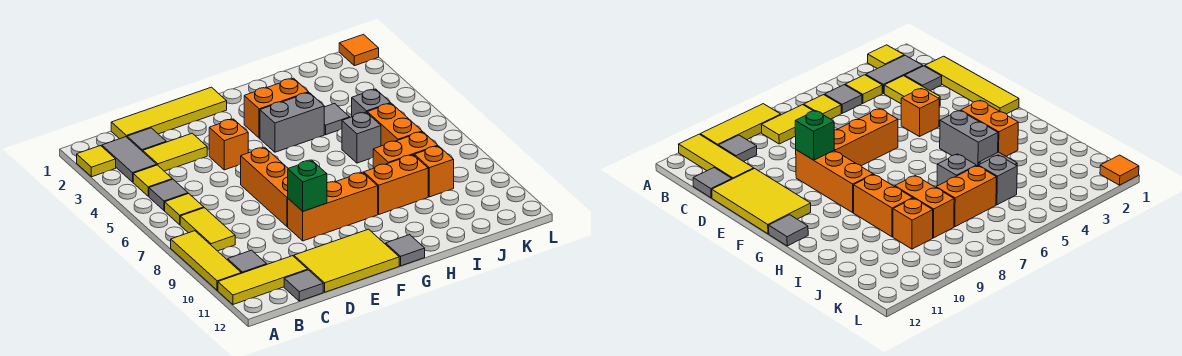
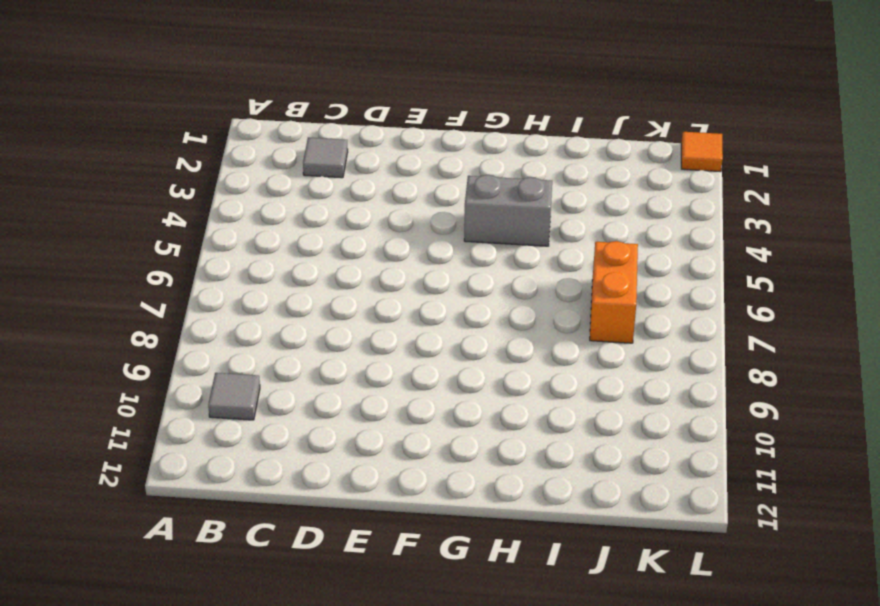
none -> yellow 1x1 tile [77,146,116,177]
none -> yellow 1x3 tile [171,231,241,290]
none -> yellow 1x3 tile [218,256,308,304]

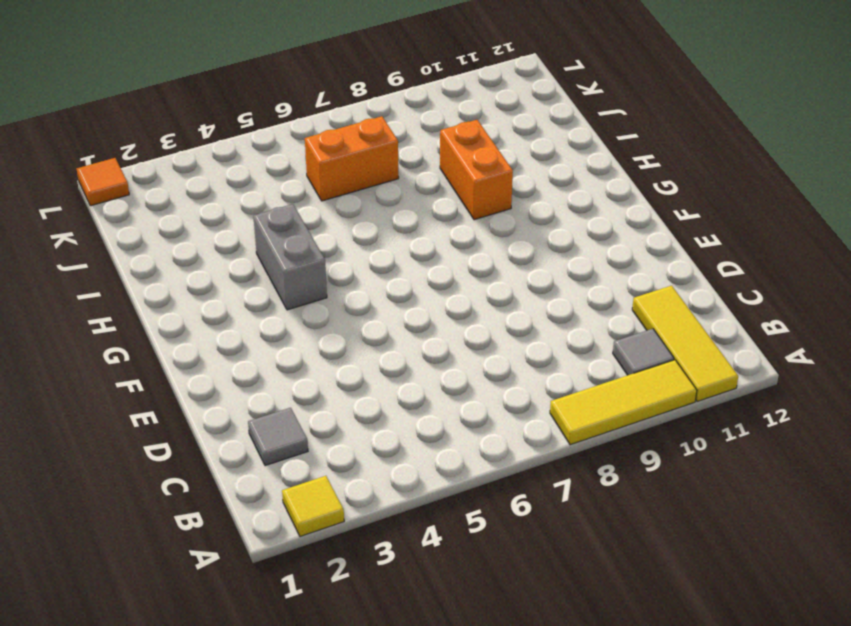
none -> grey 1x2 tile [102,137,156,182]
none -> yellow 1x1 tile [133,165,172,196]
none -> grey 1x1 tile [149,179,188,211]

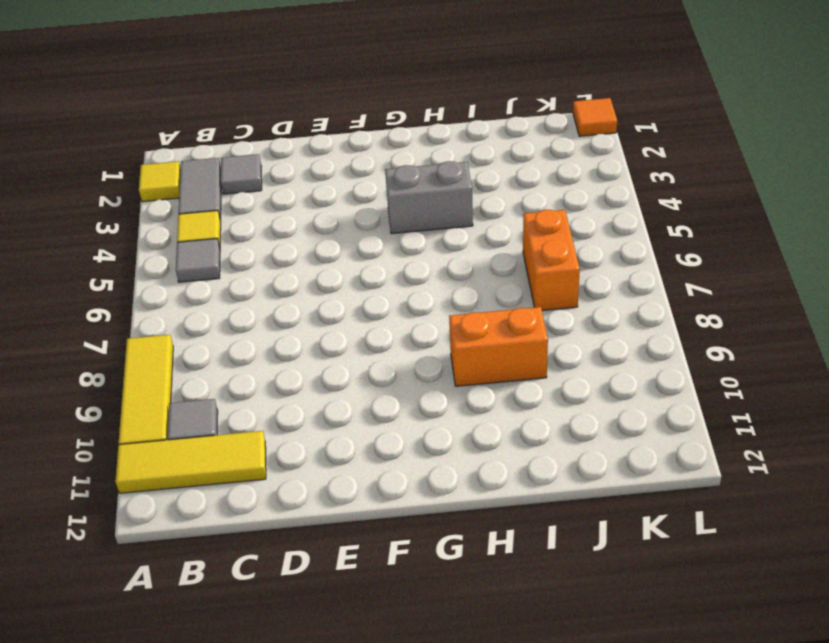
none -> yellow 1x1 tile [165,194,204,225]
none -> yellow 1x2 tile [180,208,235,251]
none -> yellow 1x4 tile [111,87,227,139]

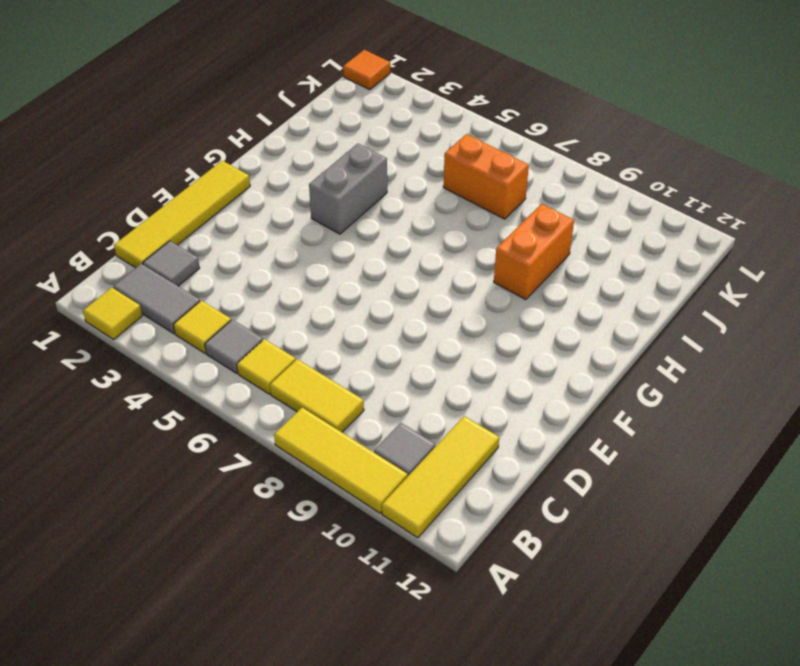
none -> yellow 1x2 tile [143,133,207,171]
none -> grey 1x1 tile [284,270,323,301]
none -> yellow 2x3 tile [294,229,399,292]

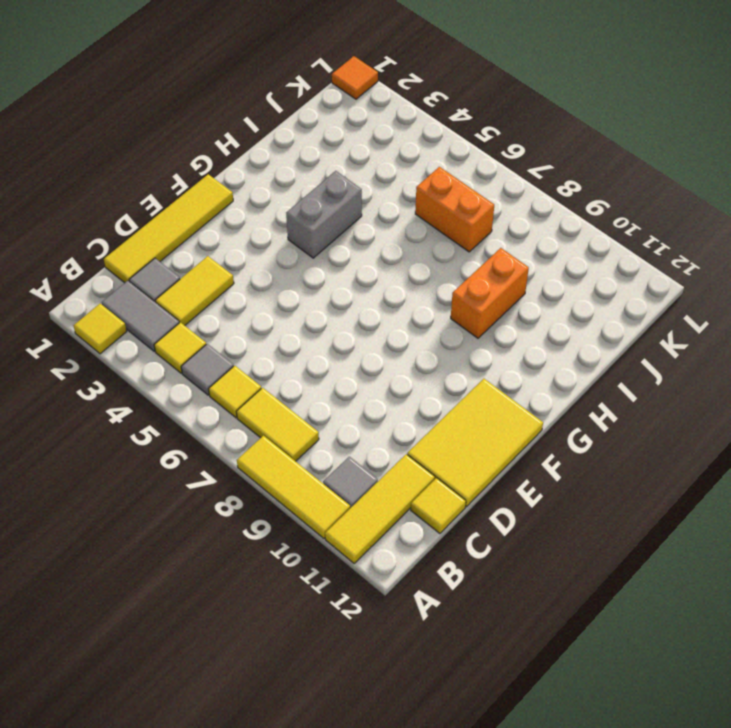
yellow 1x1 tile [411,478,466,533] -> grey 1x1 tile [284,270,323,301]
none -> orange 1x1 brick [209,119,248,170]
none -> orange 1x3 brick [241,147,288,227]
none -> orange 1x3 brick [288,172,378,241]

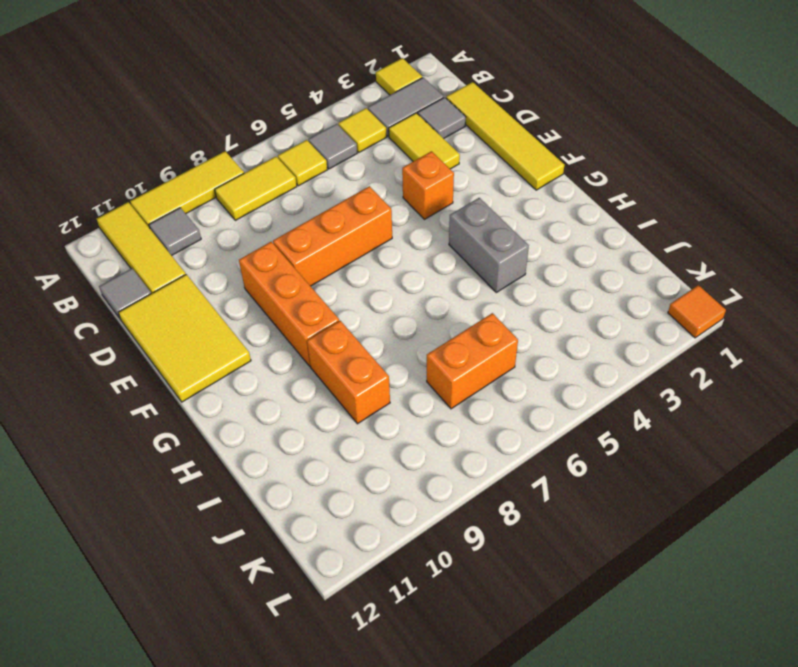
none -> orange 1x2 brick [244,78,309,138]
none -> grey 1x1 tile [386,235,425,266]
none -> grey 1x1 tile [324,104,350,135]

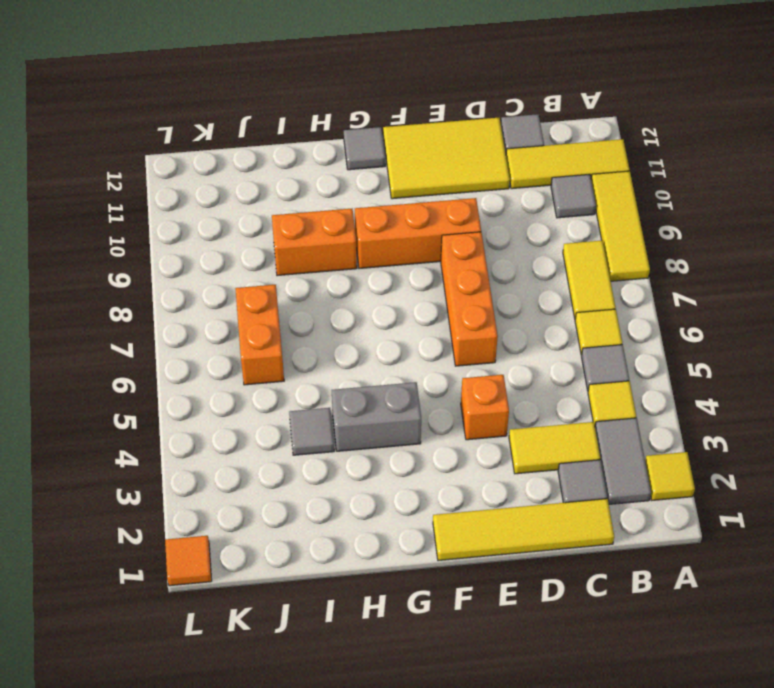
none -> orange 1x2 brick [244,78,309,138]
none -> grey 1x1 brick [342,112,381,163]
none -> orange 1x2 brick [373,132,438,168]

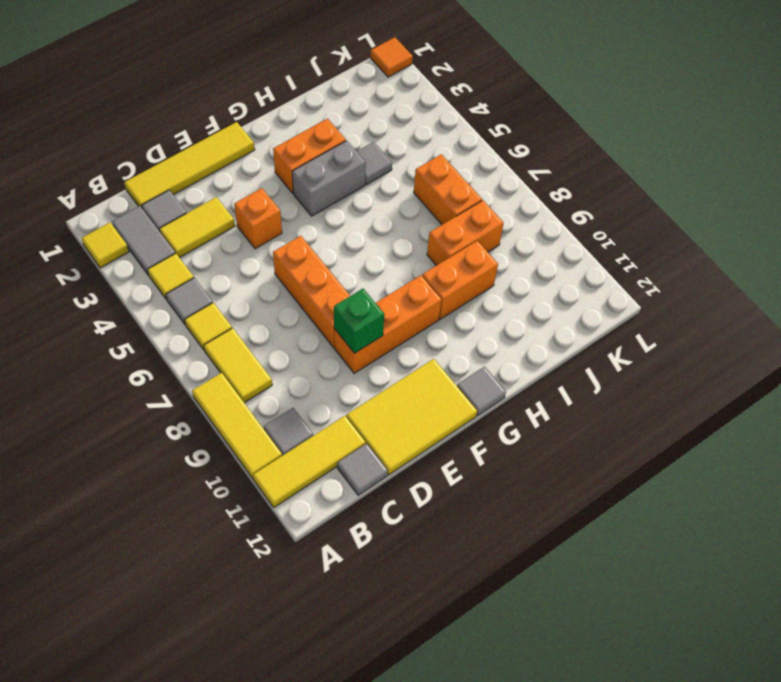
none -> grey 1x1 brick [342,112,381,163]
none -> grey 1x1 brick [352,89,391,117]
none -> orange 1x1 brick [414,146,454,197]

